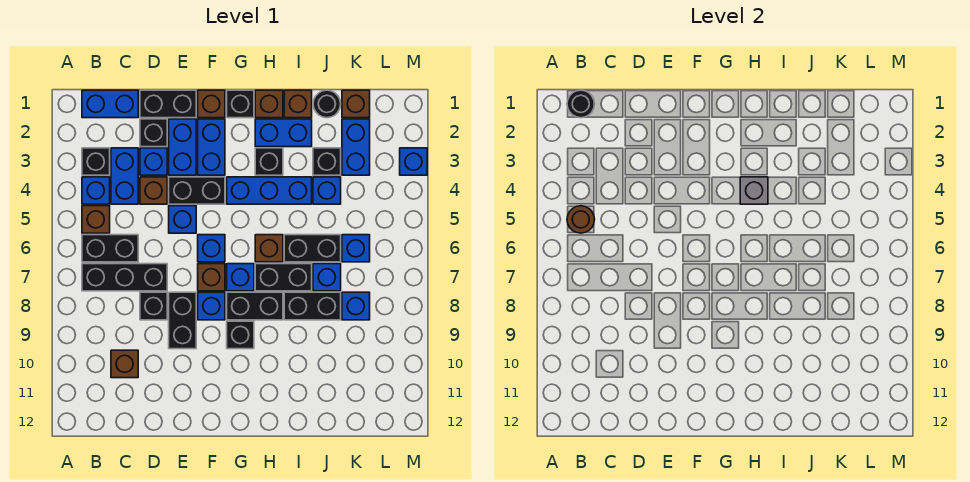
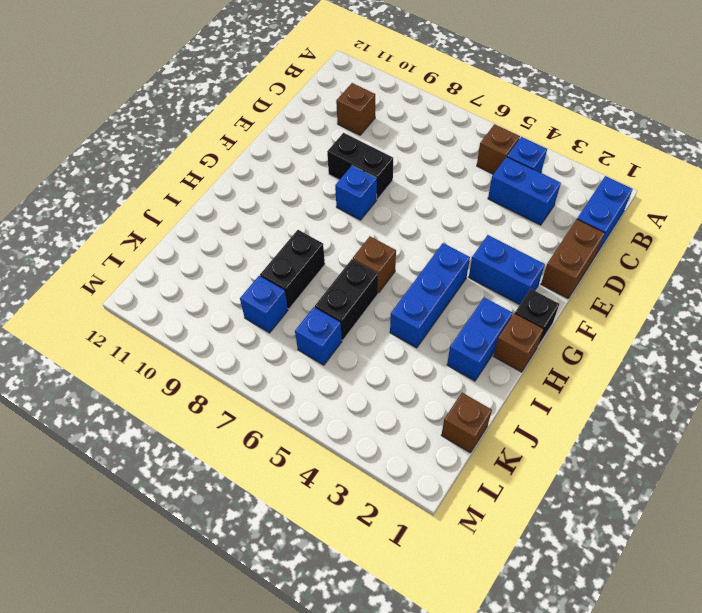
brown 1x2 brick [541,219,605,298] -> black 1x2 brick [140,90,196,118]
none -> black 1x1 brick [82,148,110,175]
none -> black 1x2 brick [82,235,138,262]
none -> black 1x3 brick [82,264,167,291]
none -> black 1x1 brick [140,119,167,147]

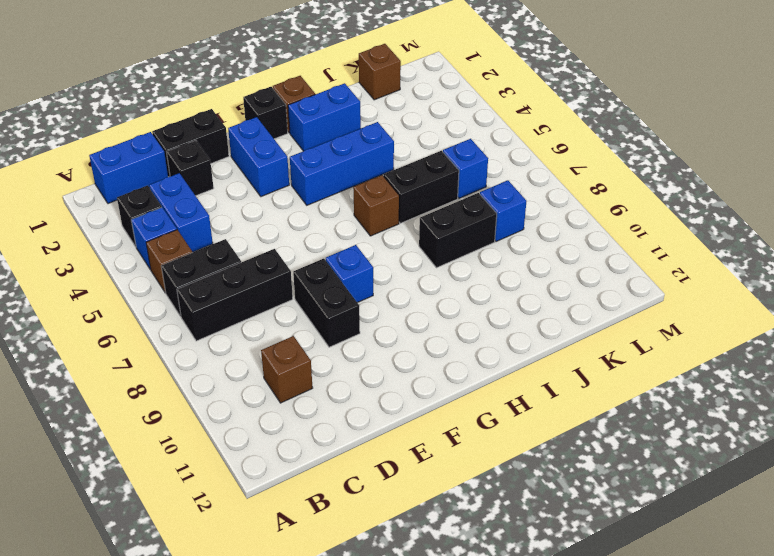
none -> blue 1x1 brick [140,148,167,175]
none -> brown 1x1 brick [140,177,167,204]
none -> black 1x1 brick [140,292,167,320]
none -> blue 1x2 brick [169,119,196,175]

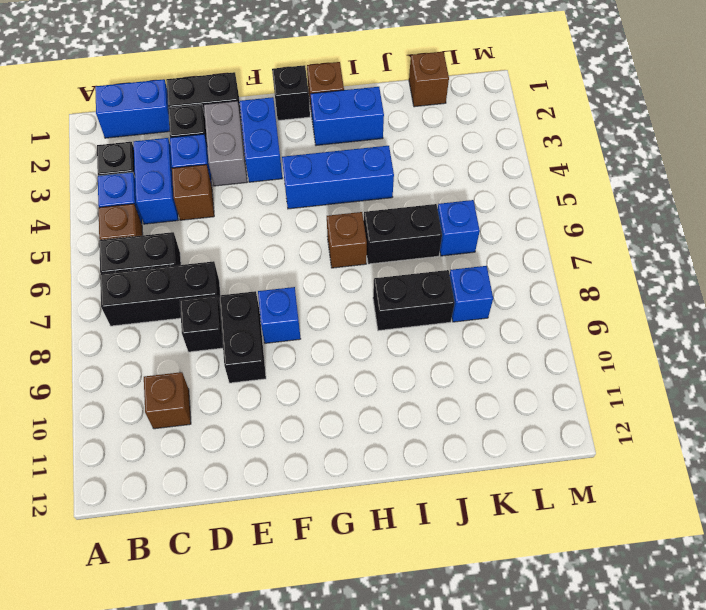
grey 1x2 brick [204,101,247,186] -> blue 1x2 brick [169,119,196,175]
none -> black 1x2 brick [169,177,225,204]
none -> blue 1x1 brick [169,206,196,233]
none -> brown 1x1 brick [198,90,225,118]
none -> blue 1x1 brick [198,235,225,262]

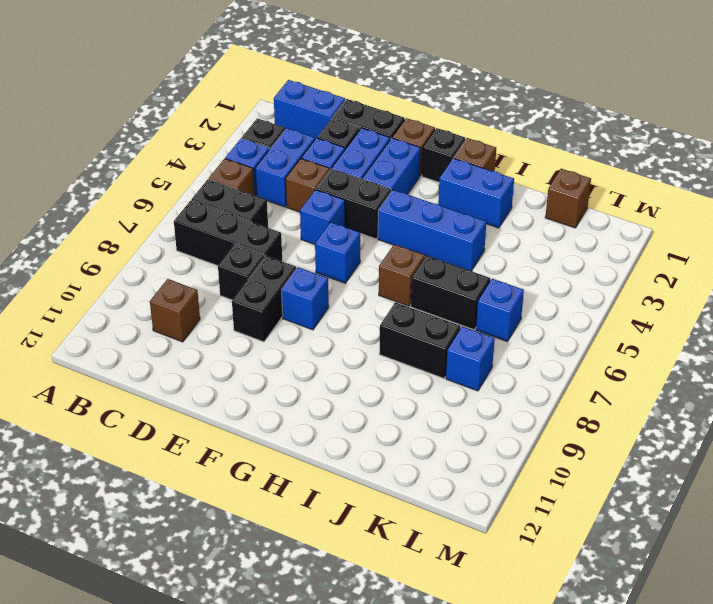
none -> brown 1x1 brick [198,264,225,291]
none -> blue 1x1 brick [227,264,254,291]
none -> black 1x2 brick [227,292,283,320]
none -> black 1x1 brick [227,321,254,349]

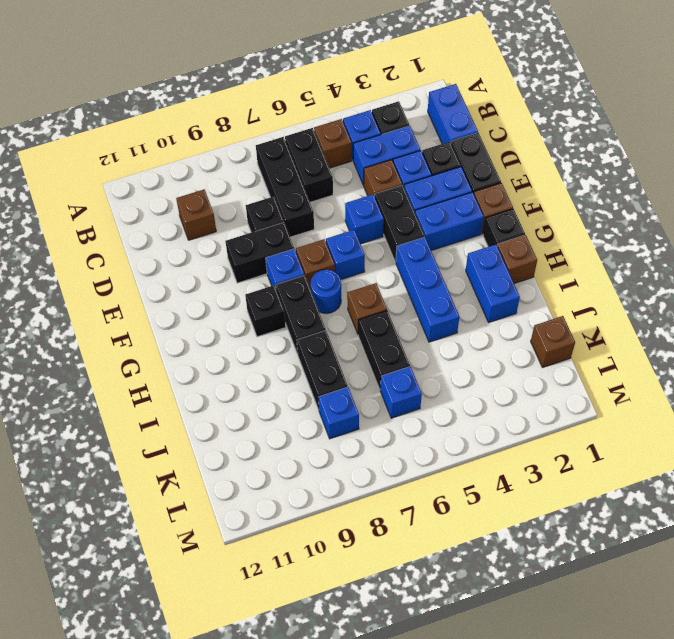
blue 1x1 round brick [311,270,341,314] -> blue 1x1 brick [227,264,254,291]
none -> black 1x1 brick [255,148,283,175]
none -> black 1x2 brick [255,264,312,291]
none -> brown 1x1 brick [284,90,312,118]
none -> black 1x1 round brick [313,90,341,118]

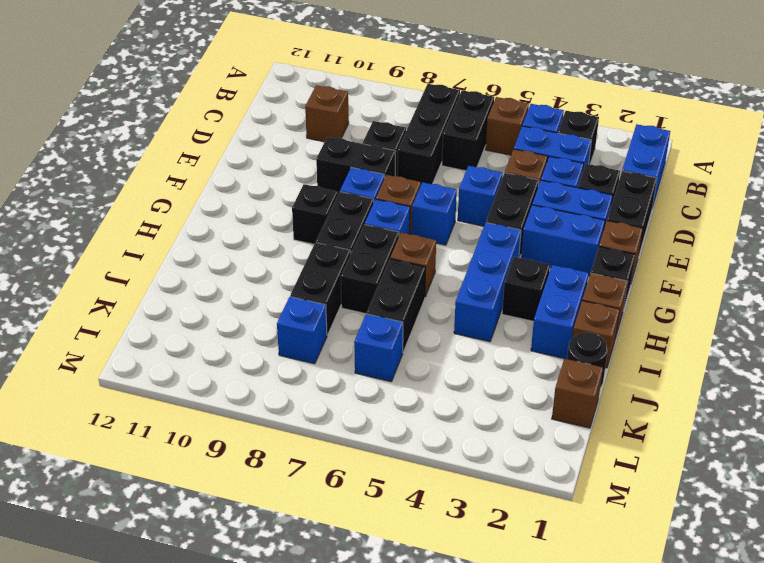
none -> black 1x1 brick [313,148,341,175]
none -> blue 1x1 brick [313,177,341,204]
none -> blue 1x1 brick [313,264,341,291]
none -> blue 1x2 brick [342,119,370,175]

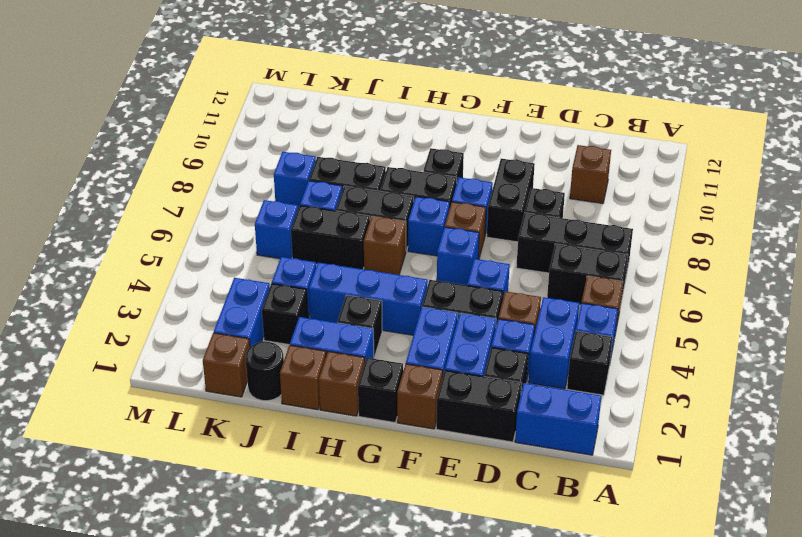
none -> blue 1x1 brick [400,148,427,175]
none -> black 1x1 round brick [567,90,594,118]
none -> brown 1x1 round brick [567,206,595,233]
none -> grey 1x1 brick [740,177,768,204]

